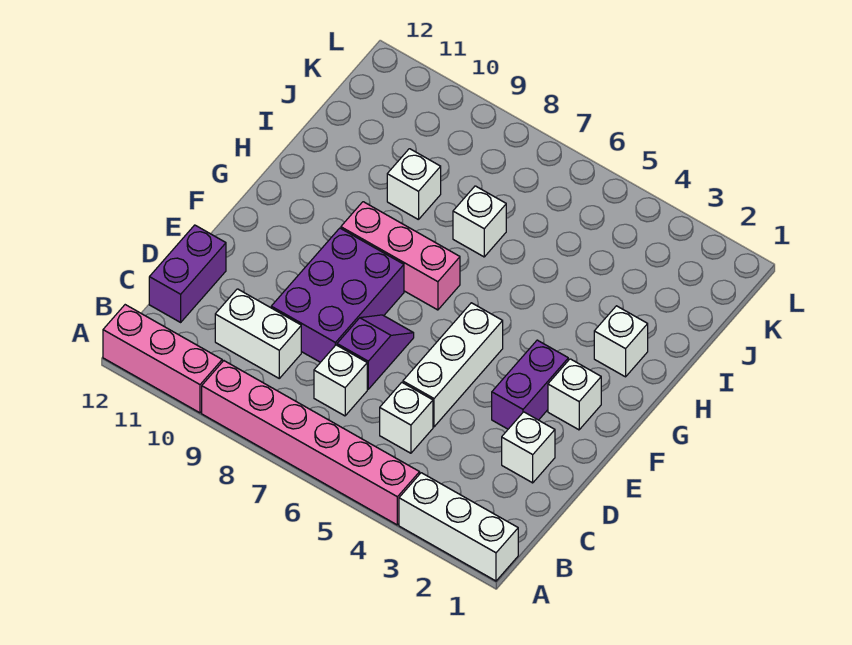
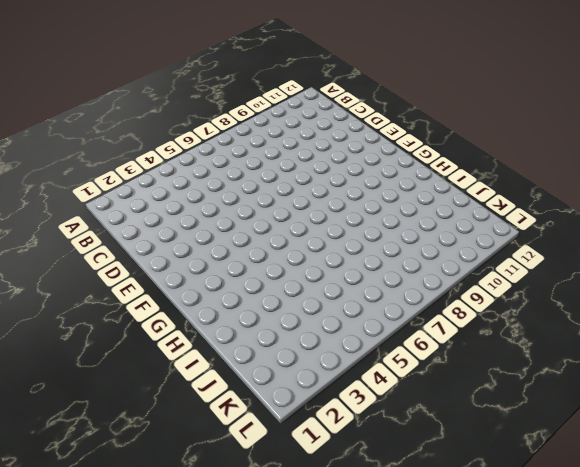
none -> white 1x3 brick [399,473,518,581]
none -> pink 1x6 brick [202,361,420,525]
none -> pink 1x3 brick [103,305,222,413]

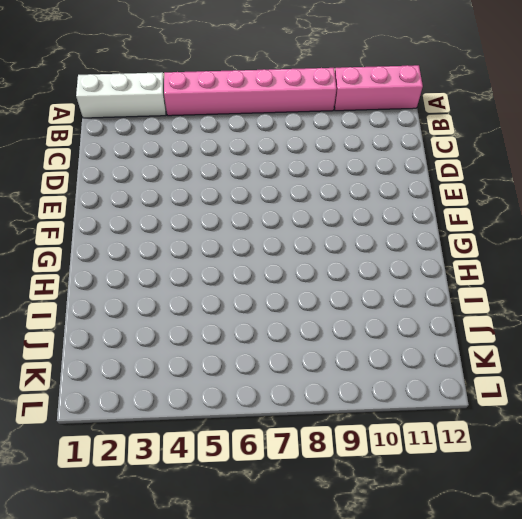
none -> white 1x1 brick [380,382,433,453]
none -> white 1x1 brick [314,345,367,416]
none -> white 1x2 brick [215,289,301,378]

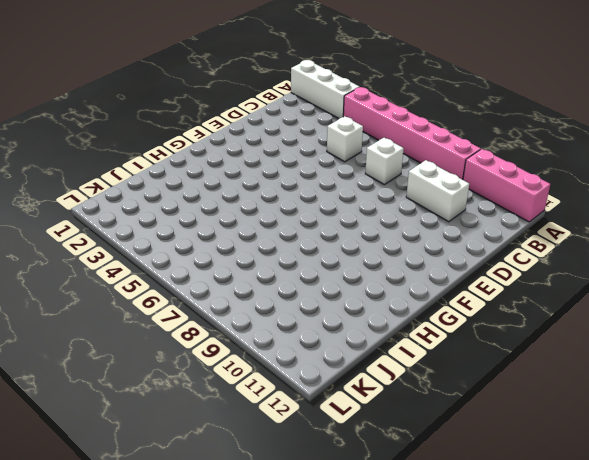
none -> purple 1x2 brick [149,225,226,322]
none -> white 1x1 brick [502,412,555,483]
none -> white 1x3 brick [403,303,503,427]

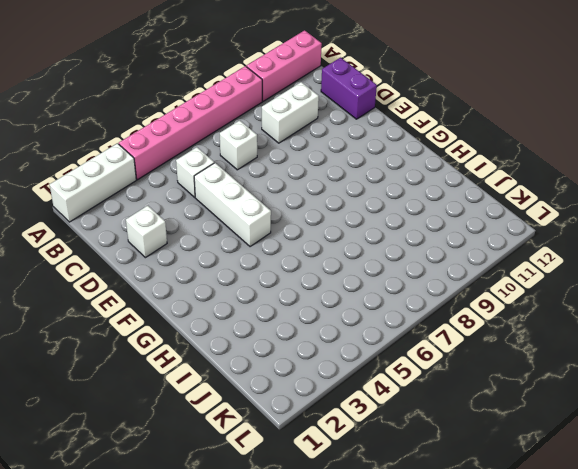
none -> purple 1x2 slope [337,315,414,389]
none -> purple 2x3 brick [271,228,404,362]
none -> purple 1x2 brick [492,340,568,429]

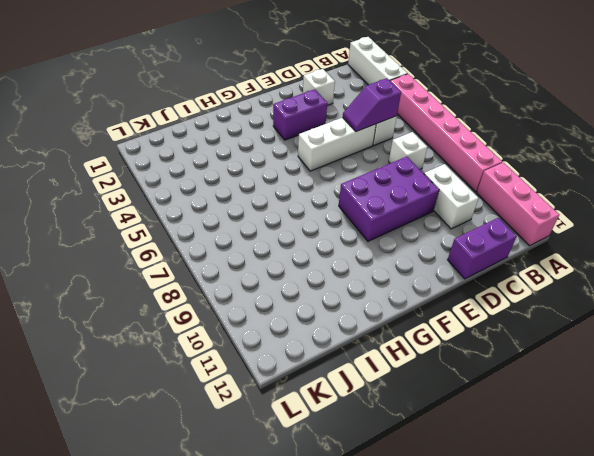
purple 1x2 slope [343,78,401,132] -> purple 1x2 slope moved to [337,315,414,389]
none -> white 1x1 brick [548,359,601,430]
none -> pink 1x3 brick [341,202,460,310]
none -> white 1x1 brick [594,306,648,377]

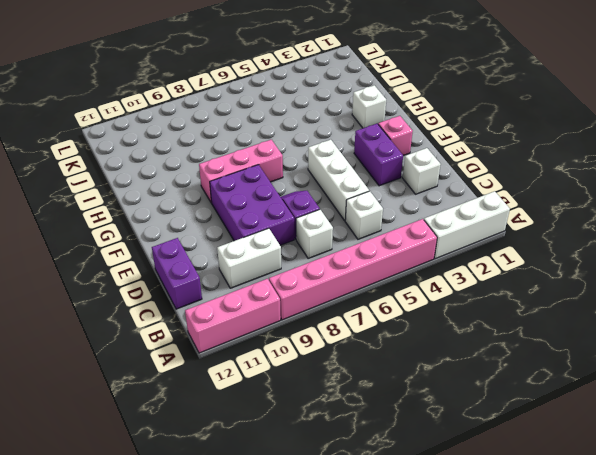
pink 1x1 brick [378,116,413,156] -> white 1x1 brick [548,359,601,430]
none -> white 1x1 brick [453,186,506,257]
none -> white 1x1 brick [387,149,441,220]

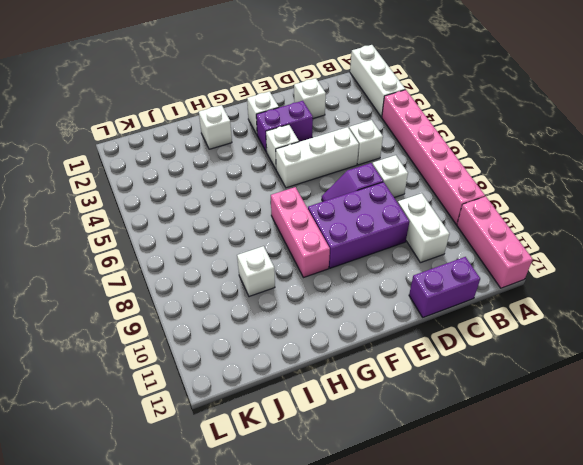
white 1x1 brick [266,125,299,169] -> white 1x1 brick moved to [453,186,506,257]

